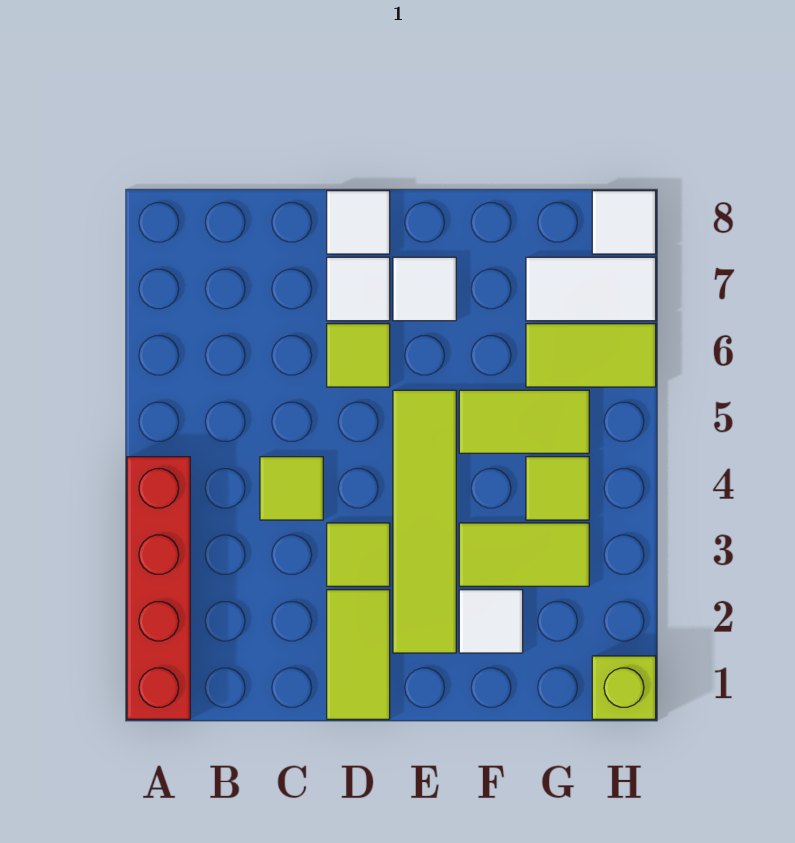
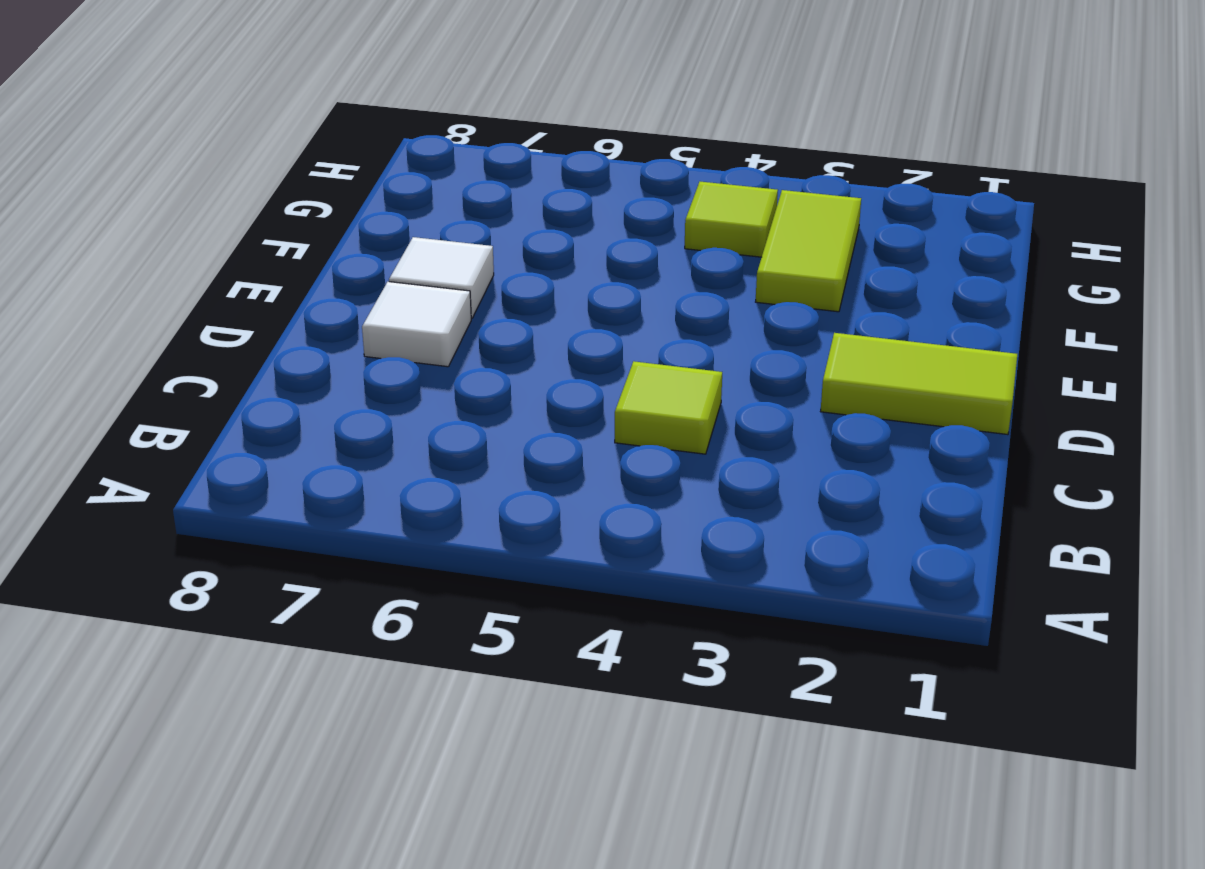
none -> red 1x4 brick [127,457,190,719]
none -> lime 1x1 tile [327,523,390,586]
none -> lime 1x1 tile [327,324,390,387]

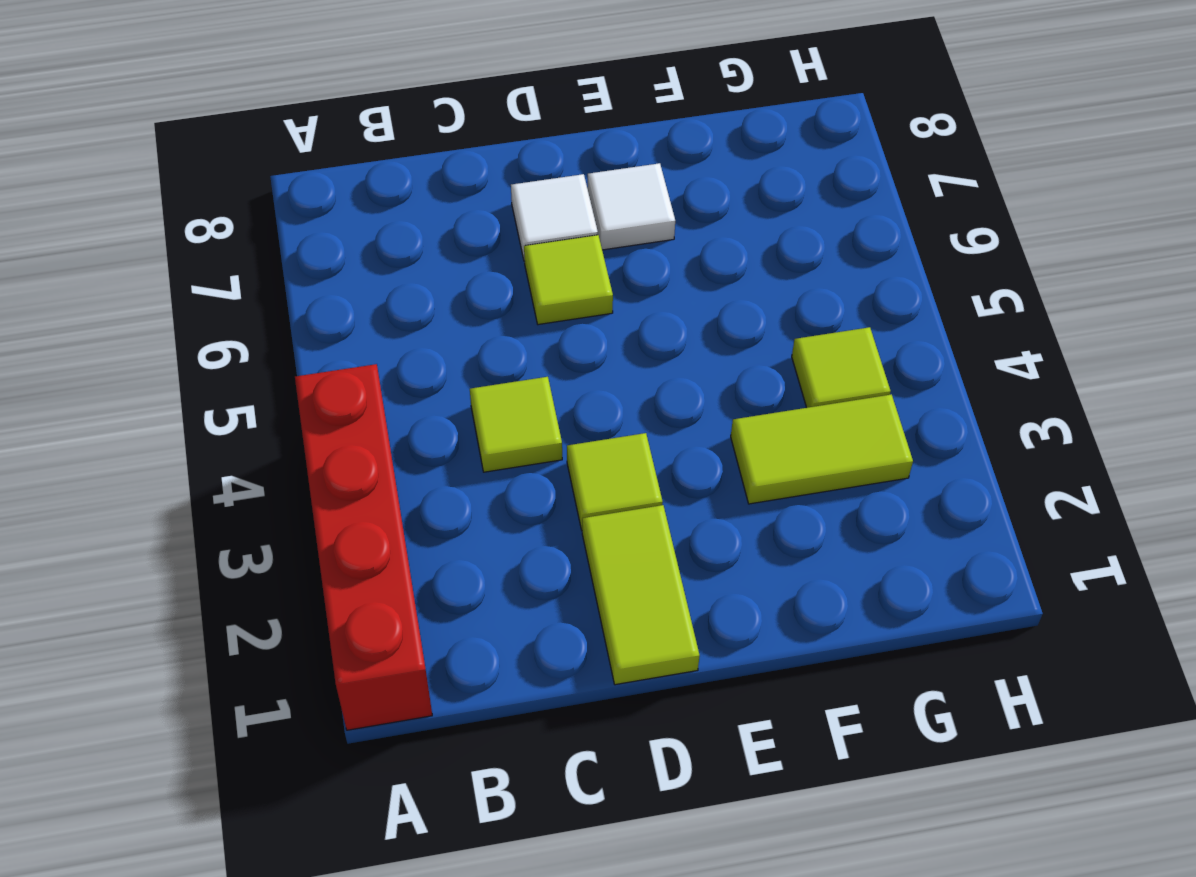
none -> white 1x1 tile [327,191,390,254]
none -> lime 1x4 tile [393,390,456,653]
none -> white 1x1 tile [459,590,523,653]

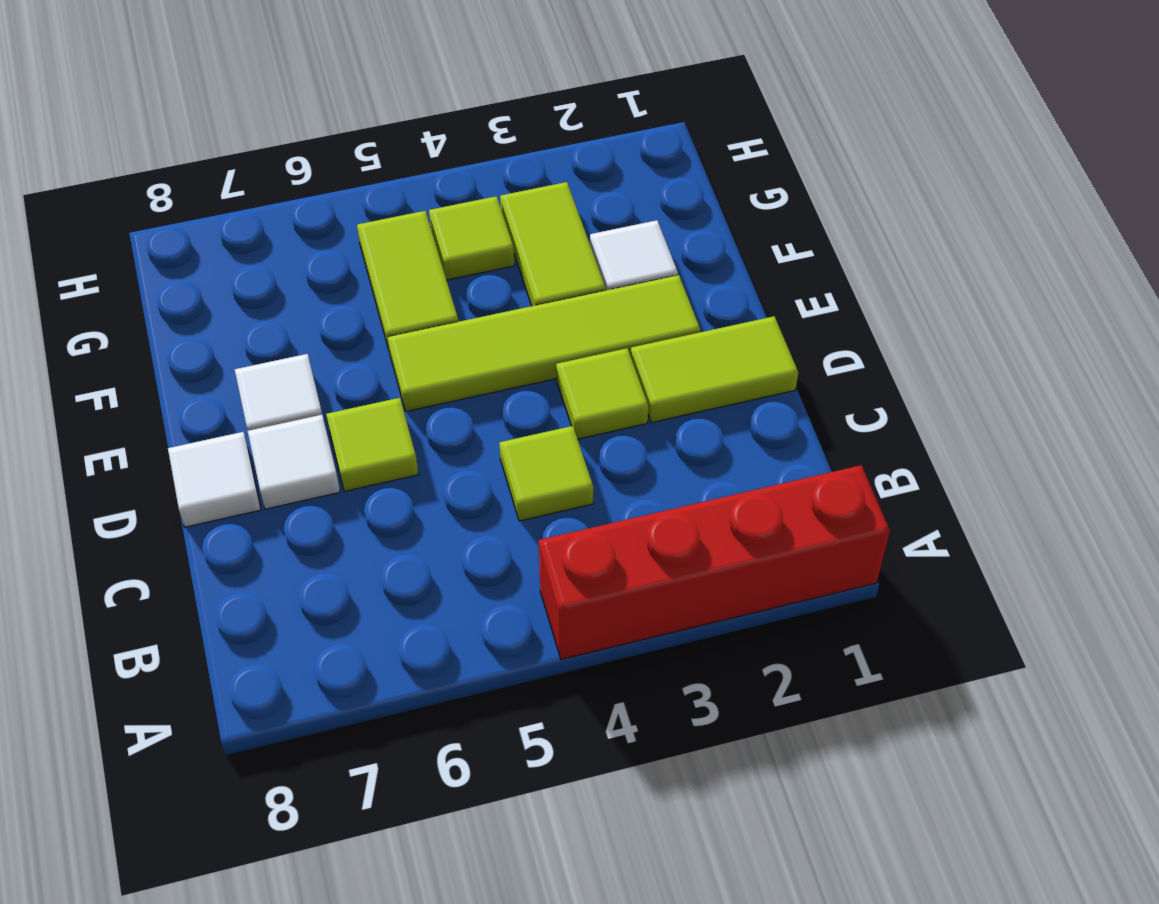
none -> lime 1x2 tile [526,324,656,387]
none -> white 1x2 tile [526,257,656,321]
none -> lime 1x1 brick [592,656,656,719]

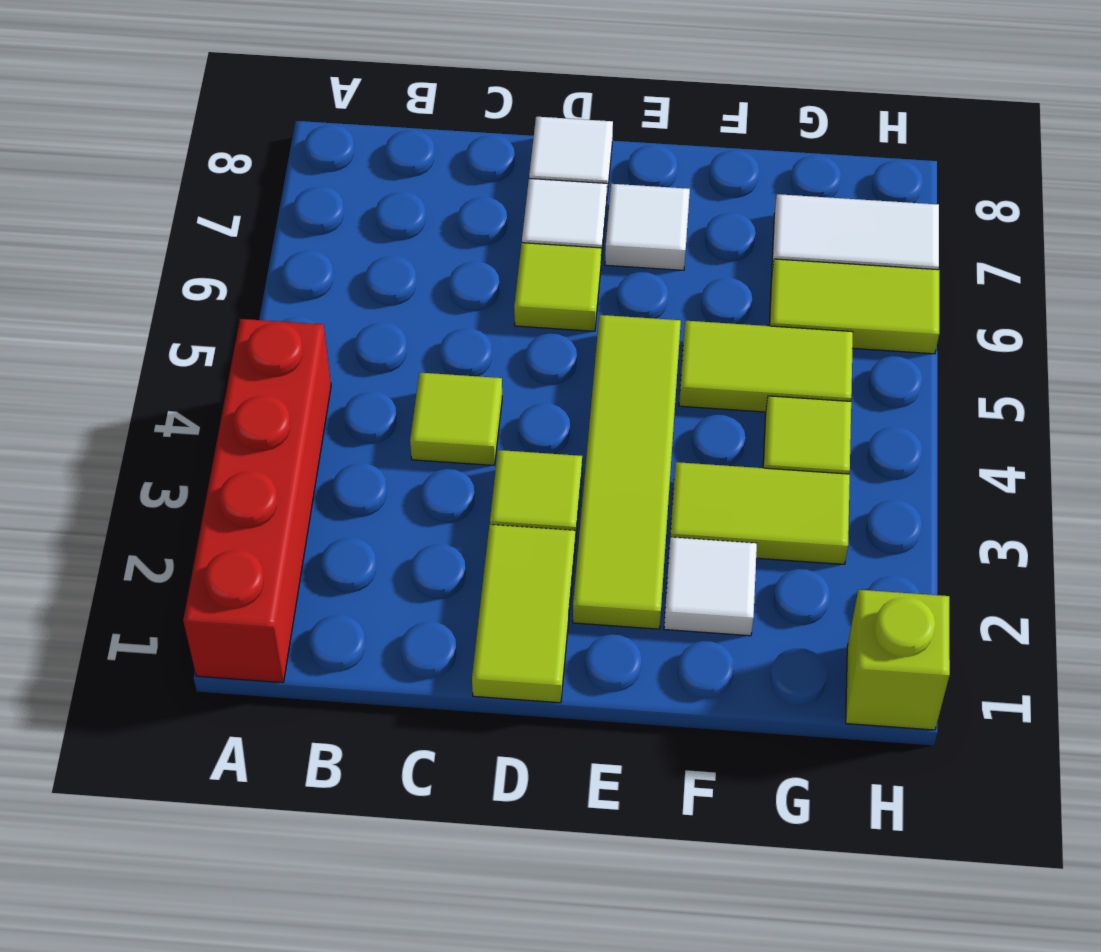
none -> white 1x1 tile [592,191,656,254]

